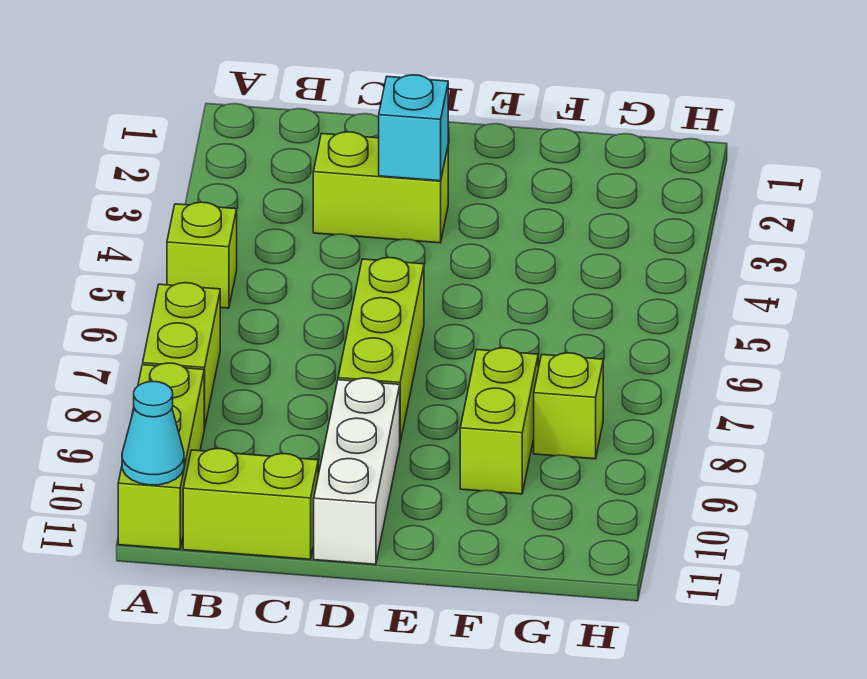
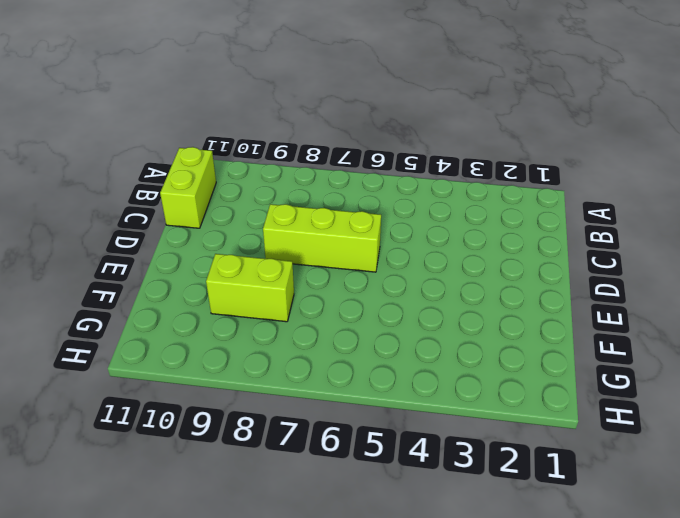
none -> lime 1x1 brick [167,202,237,308]
none -> lime 1x2 brick [143,283,220,429]

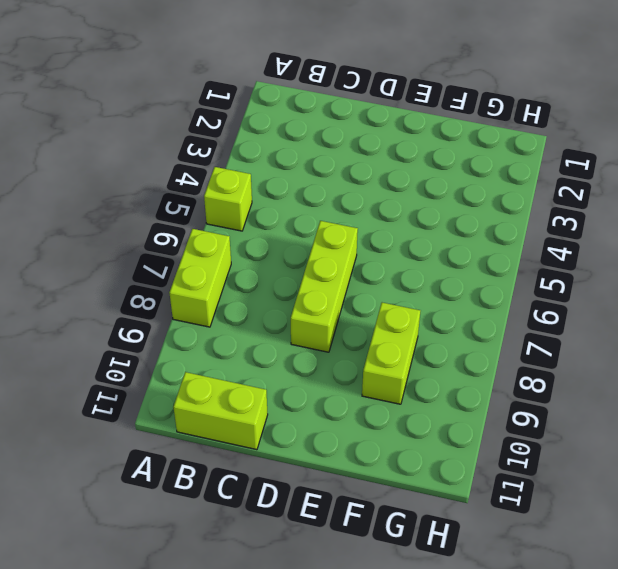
none -> lime 1x3 brick [118,363,204,549]
none -> lime 1x2 brick [313,132,448,243]

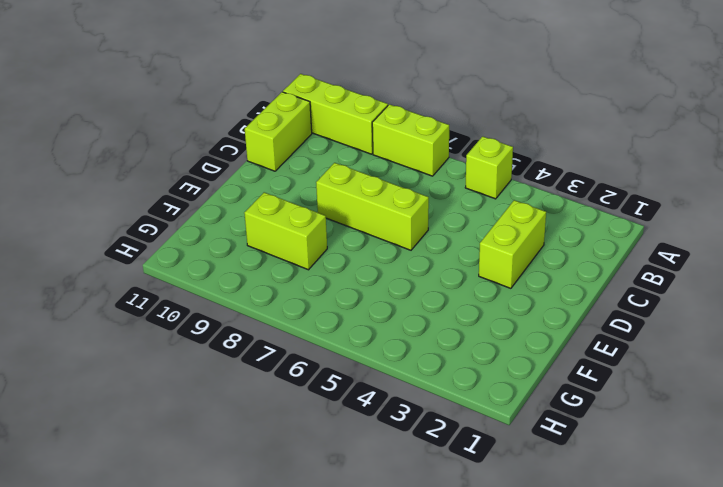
none -> white 1x3 brick [314,378,400,564]
none -> lime 1x1 brick [534,353,603,459]

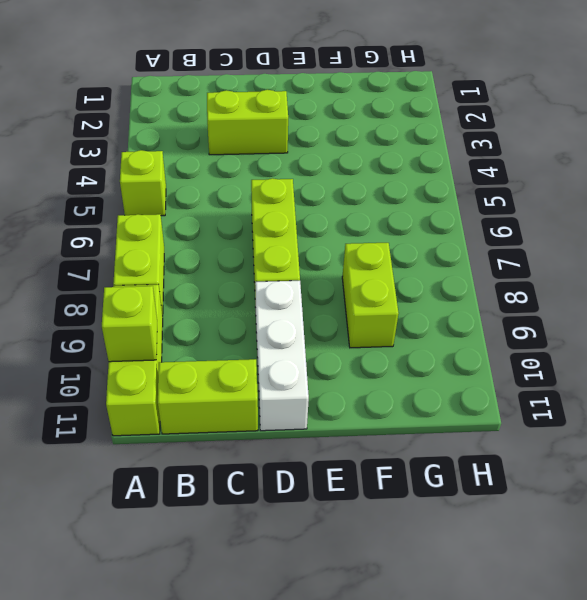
lime 1x1 brick [102,286,157,362] -> lime 1x1 brick moved to [534,353,603,459]
none -> cyan 1x1 cone [122,381,184,485]
none -> cyan 1x1 brick [379,75,448,181]

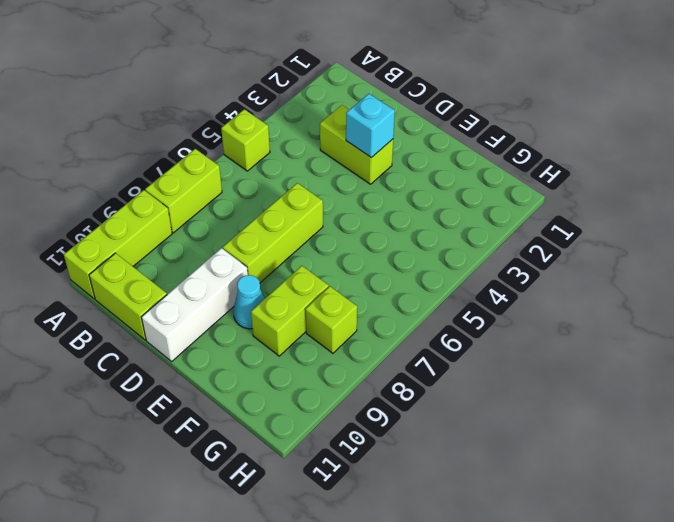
cyan 1x1 cone [233,275,265,329] -> cyan 1x1 cone moved to [122,381,184,485]

